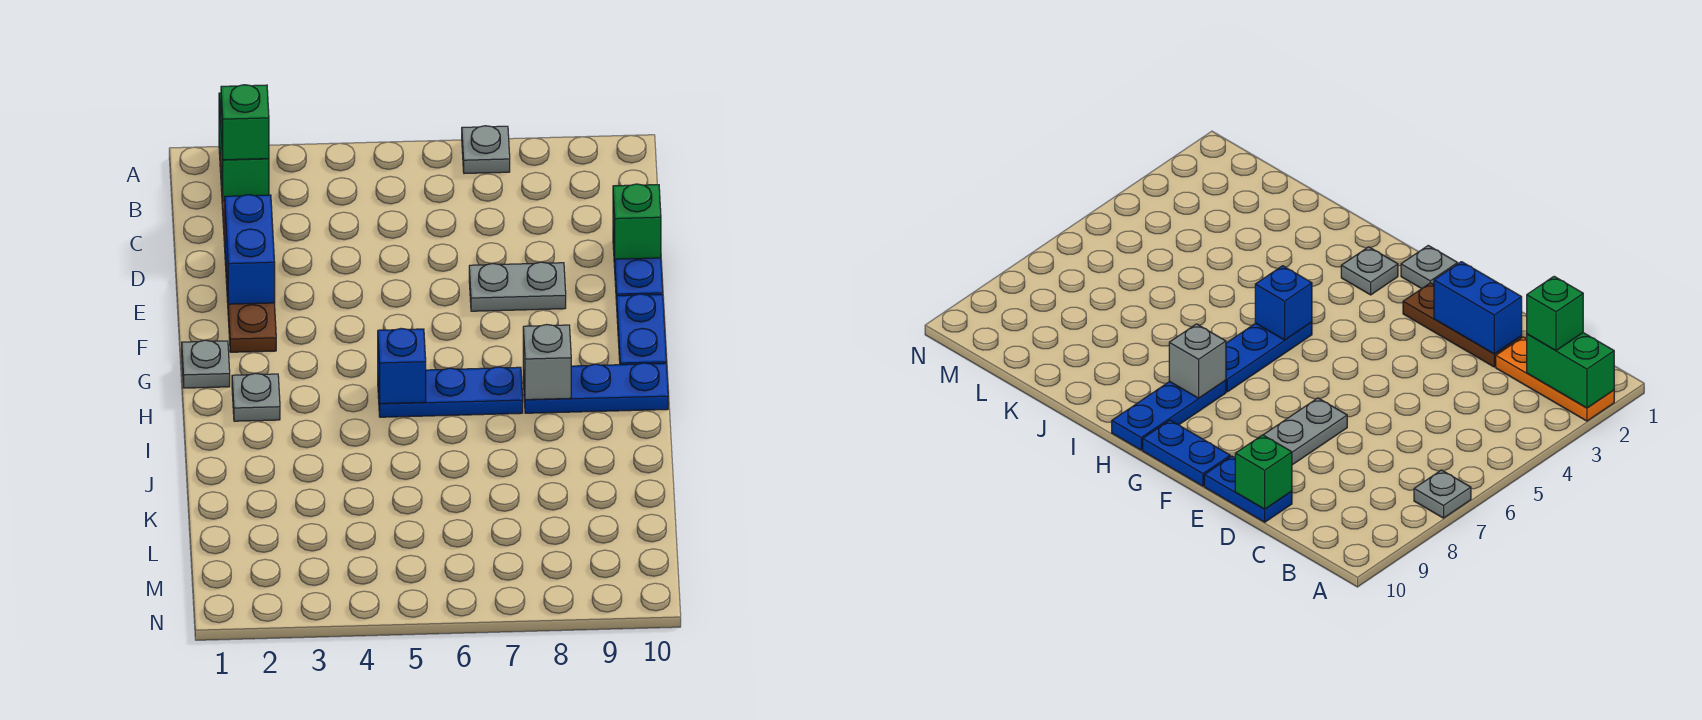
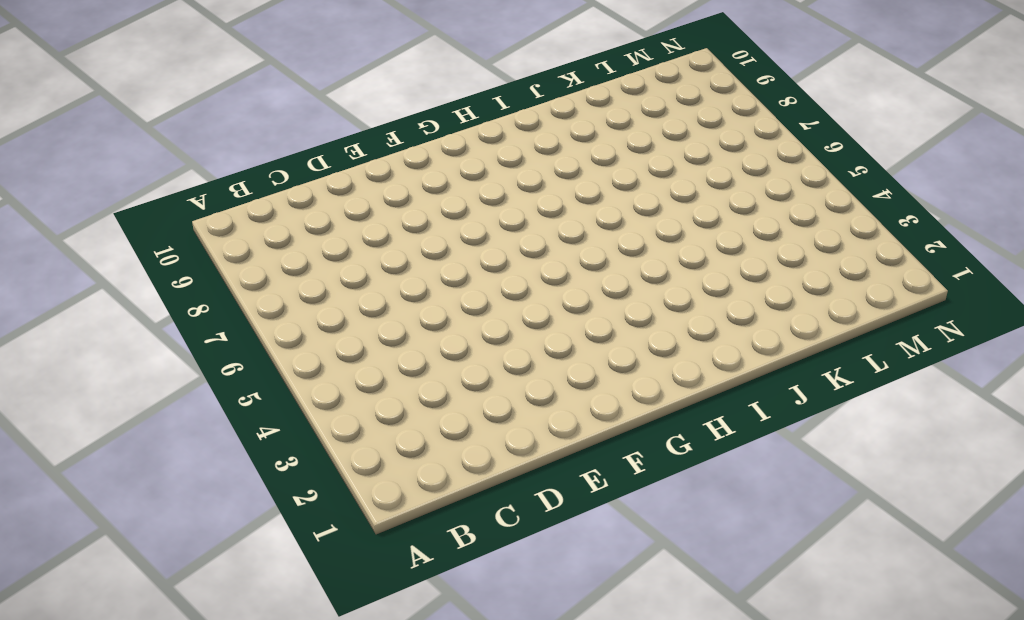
none -> orange 1x3 plate [1496,337,1614,421]
none -> grey 1x1 plate [462,126,510,174]
none -> brown 1x3 plate [225,252,276,352]

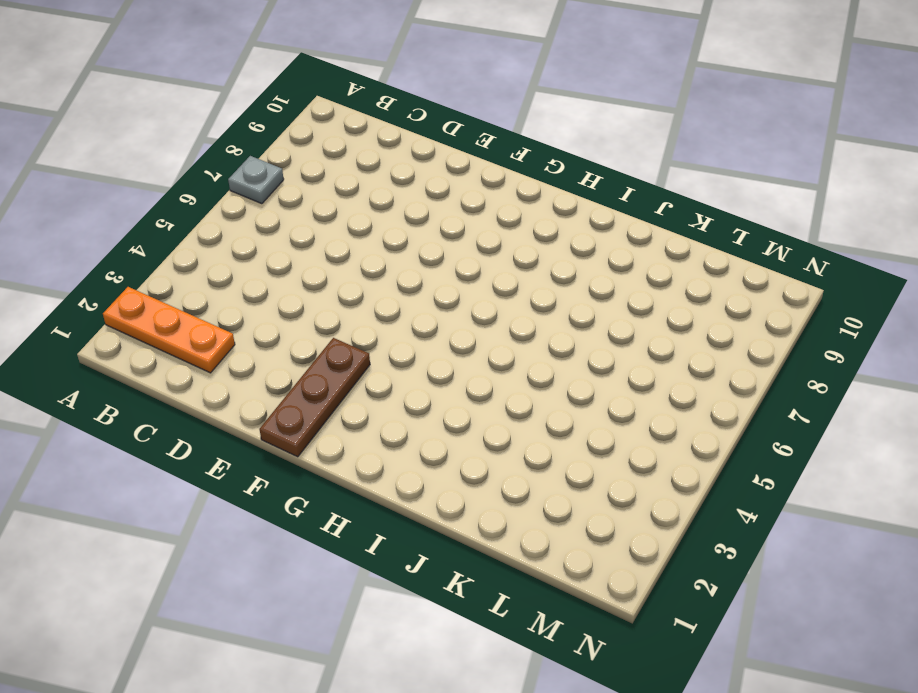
brown 1x3 plate [259,338,370,457] -> brown 1x3 plate turned to [225,252,276,352]
none -> blue 1x2 plate [613,236,663,305]
none -> grey 1x2 plate [469,262,566,311]
none -> blue 1x2 plate [617,294,667,365]

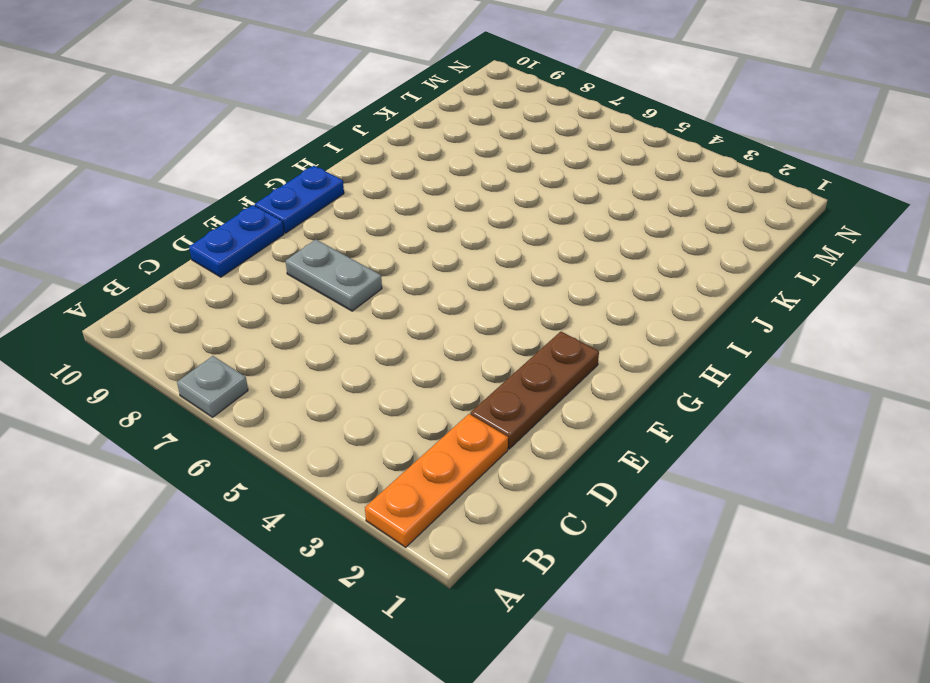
none -> grey 1x1 plate [182,340,230,388]
none -> grey 1x1 plate [232,373,280,421]
none -> blue 1x3 plate [378,367,523,417]

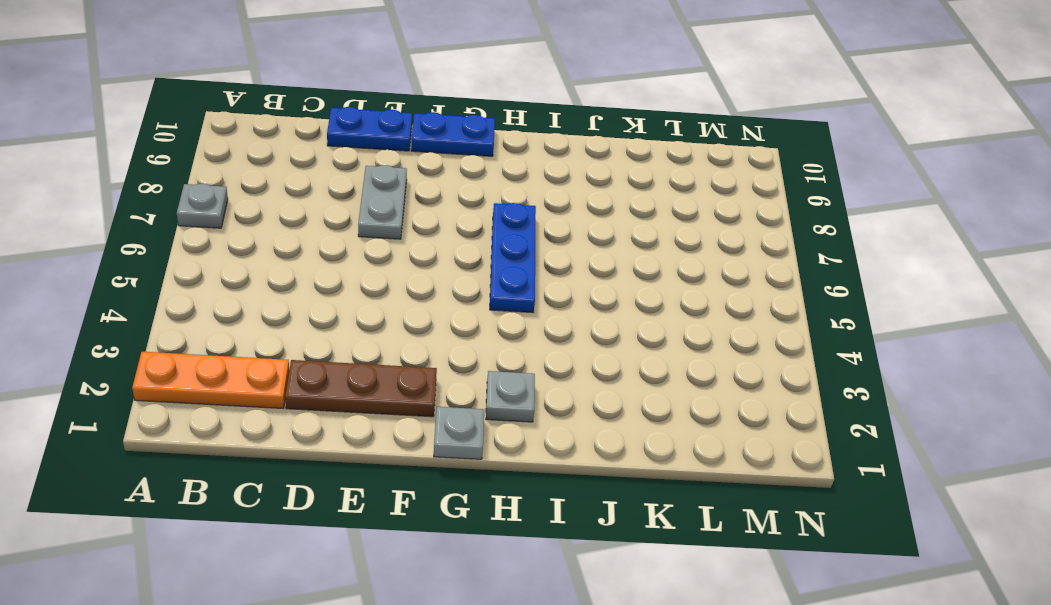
none -> blue 1x3 plate [523,363,668,413]
none -> green 1x2 brick [219,93,269,201]
none -> blue 1x2 brick [225,195,275,304]

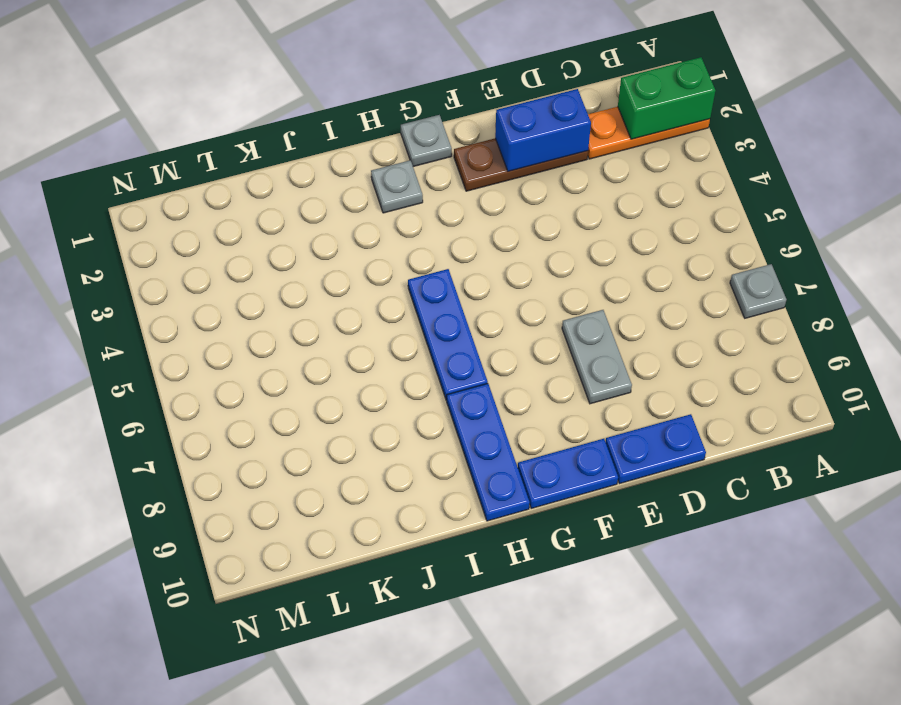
none -> green 1x1 brick [613,184,661,259]
none -> blue 1x1 brick [378,328,426,404]
none -> grey 1x1 brick [523,325,571,400]

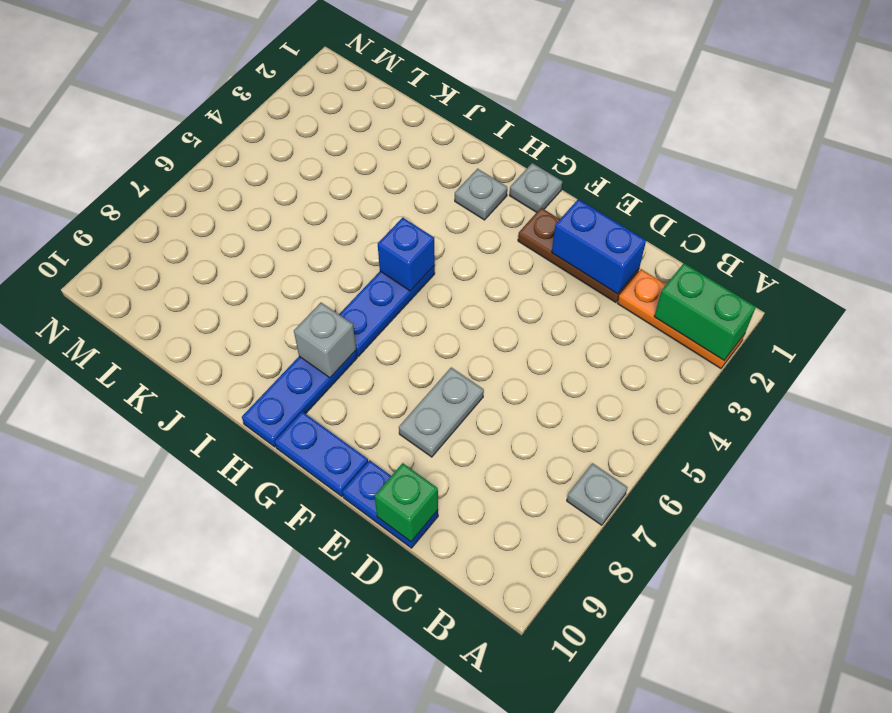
none -> green 1x1 brick [221,85,269,160]

